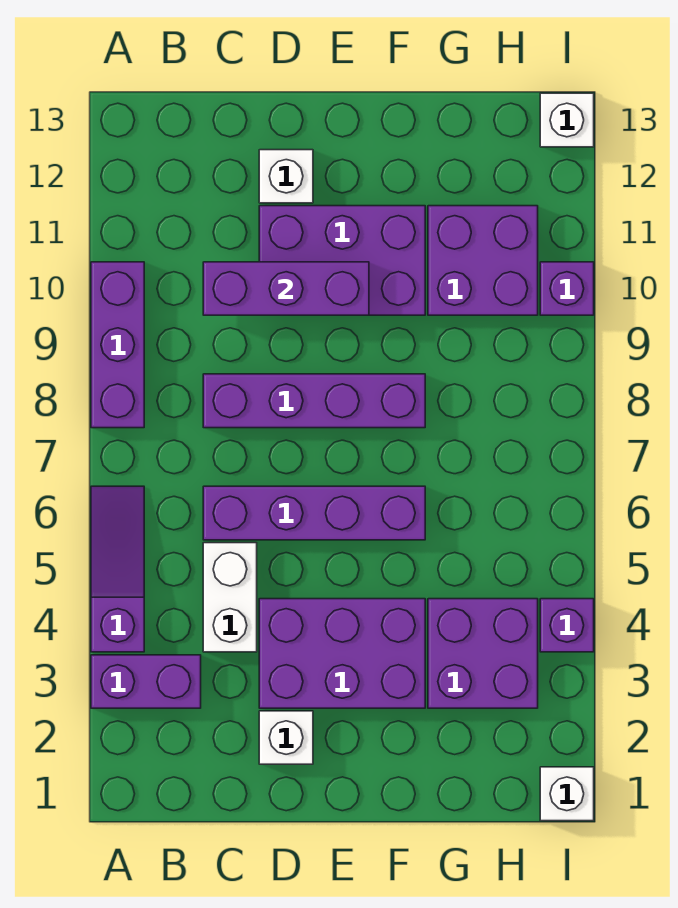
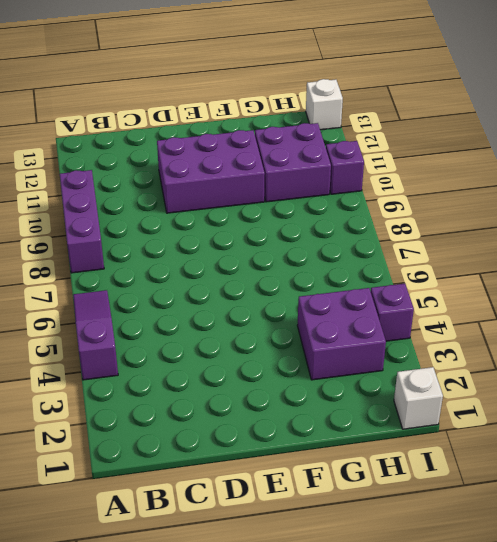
none -> purple 1x2 brick [91,655,201,708]
none -> white 1x2 brick [203,543,257,652]
none -> purple 1x4 brick [203,486,425,540]

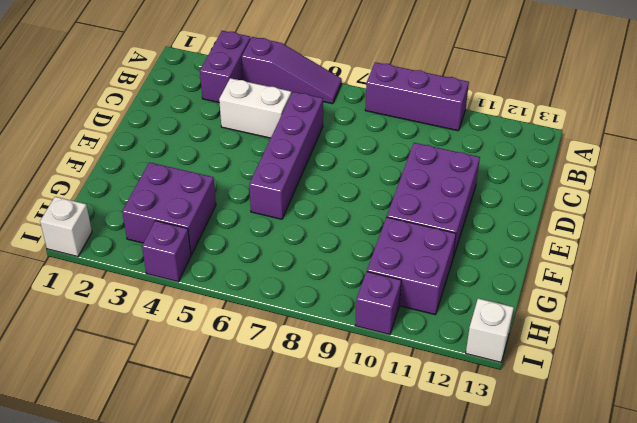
none -> purple 1x4 brick [203,374,425,428]
none -> white 1x1 brick [259,711,313,764]
none -> purple 2x3 brick [259,599,425,708]

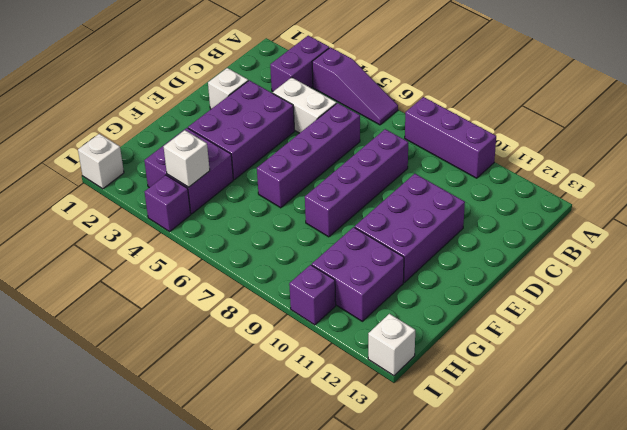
white 1x1 brick [164,130,210,187] -> white 1x1 brick moved to [259,150,313,203]
none -> purple 1x3 brick [203,262,369,315]

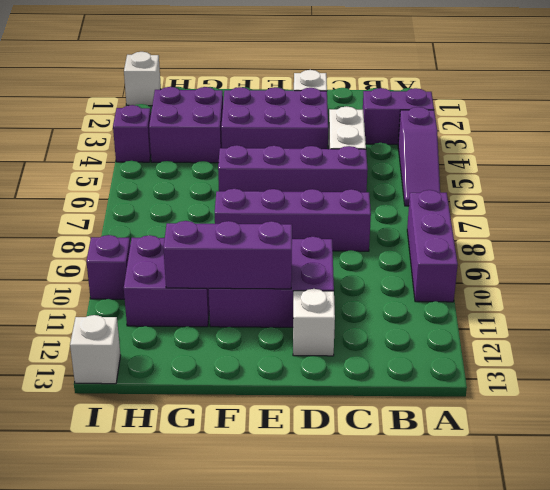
purple 1x3 brick [163,221,292,289] -> purple 1x3 brick moved to [203,262,369,315]

